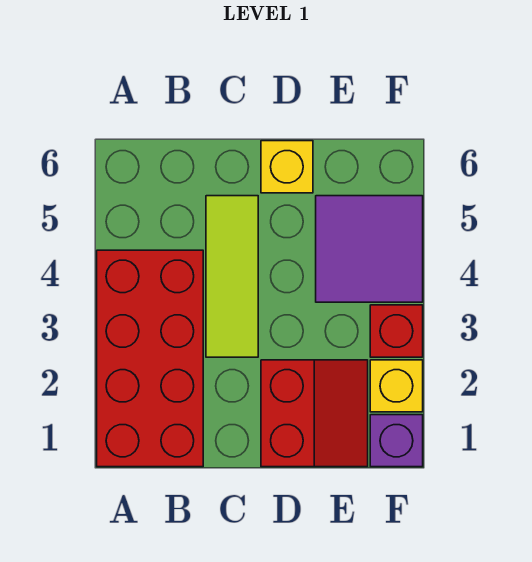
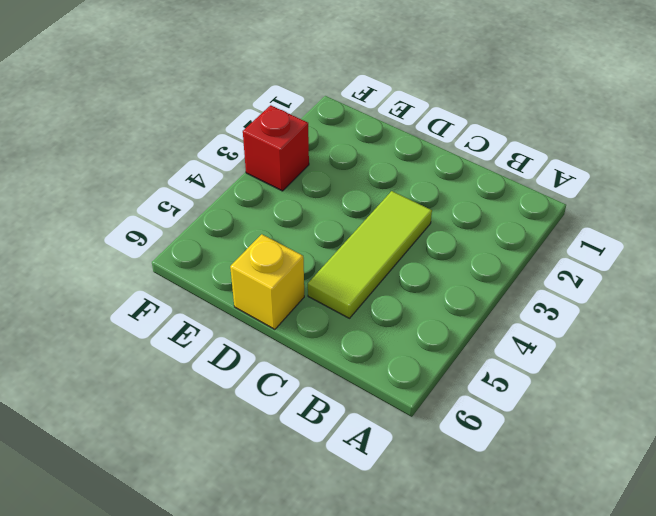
none -> red 2x4 brick [97,250,203,467]
none -> red 2x2 slope [261,360,368,467]

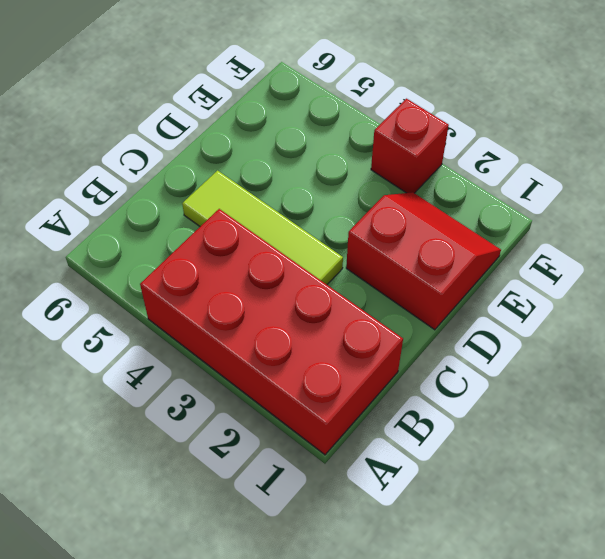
none -> yellow 1x1 brick [261,141,313,193]
none -> purple 2x2 tile [316,196,423,302]

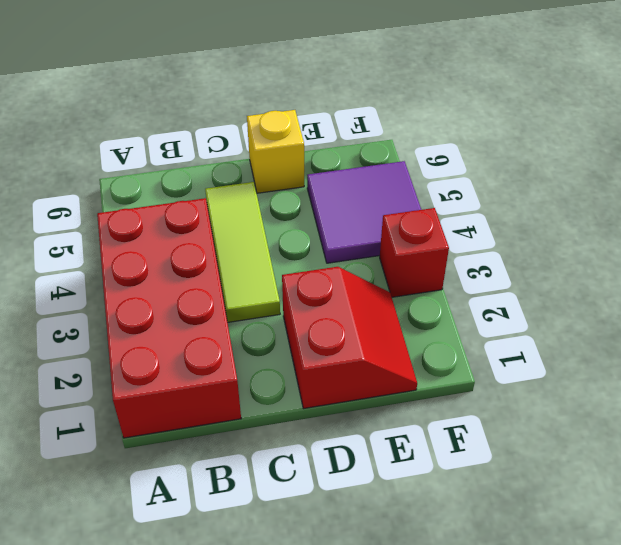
none -> purple 1x1 brick [370,415,423,467]
none -> yellow 1x1 brick [370,360,423,412]

